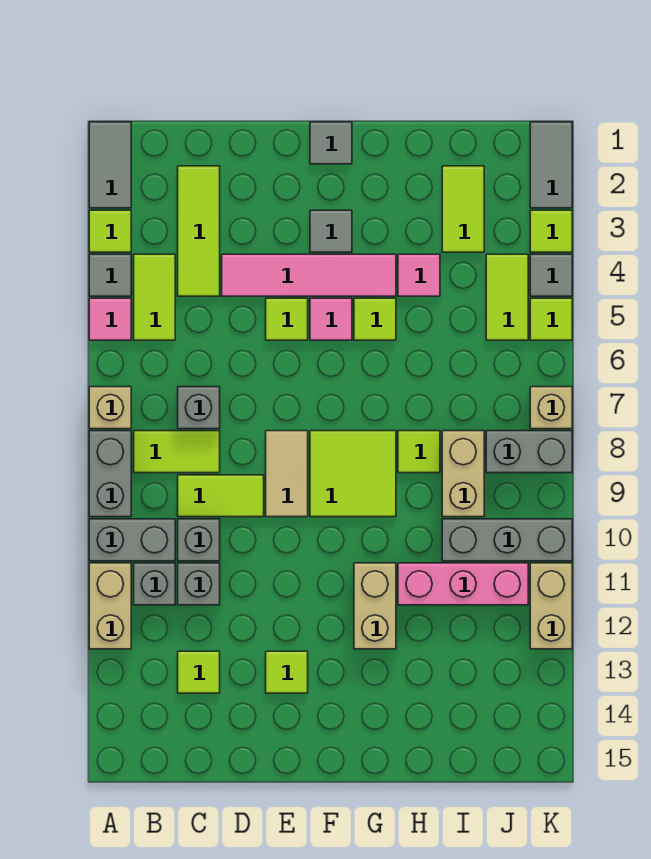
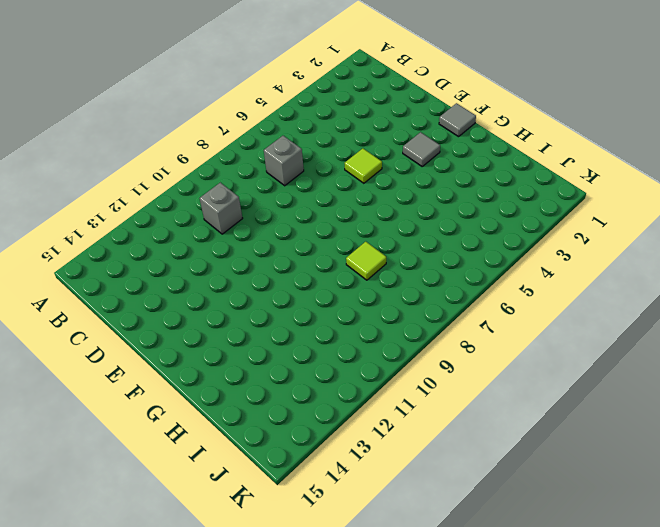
none -> grey 1x2 tile [89,122,131,208]
none -> lime 1x1 tile [89,210,131,252]
none -> grey 1x1 tile [89,254,131,296]
none -> pink 1x1 tile [89,298,131,340]

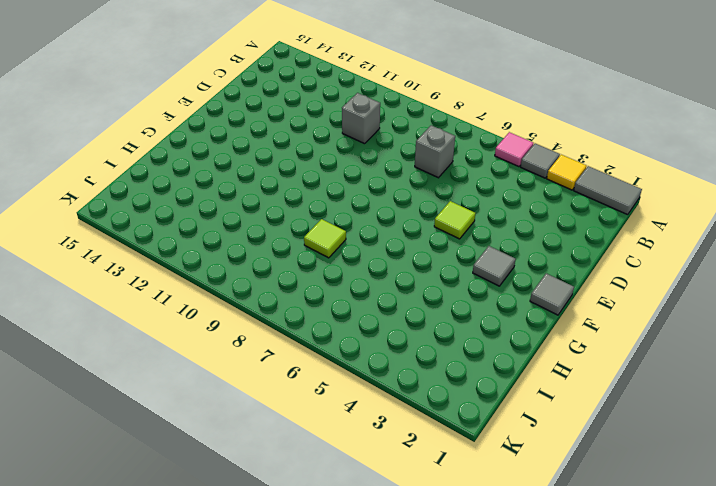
yellow 1x1 tile [547,155,586,190] -> lime 1x1 tile [89,210,131,252]
none -> tan 1x1 brick [89,387,131,429]
none -> grey 1x2 brick [89,431,131,517]
none -> grey 1x2 brick [89,519,175,561]
none -> tan 1x2 brick [89,563,131,649]

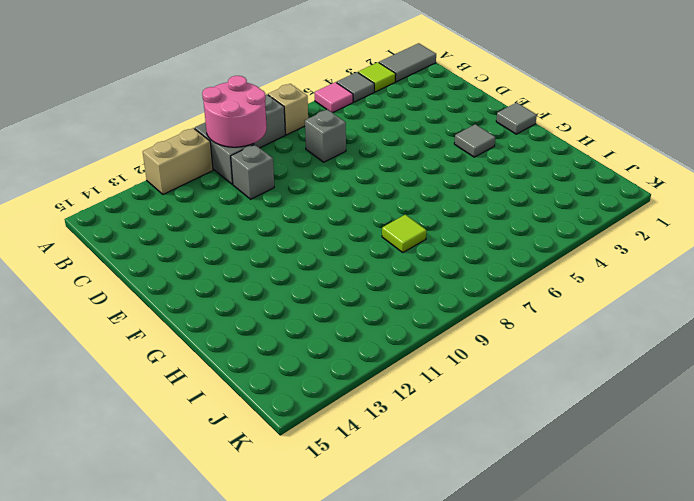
pink 2x2 round brick [202,76,267,147] -> none
none -> lime 1x2 tile [134,254,175,340]
none -> lime 1x2 tile [134,431,220,473]
none -> grey 1x1 brick [134,563,175,605]
none -> lime 1x3 tile [178,166,220,296]

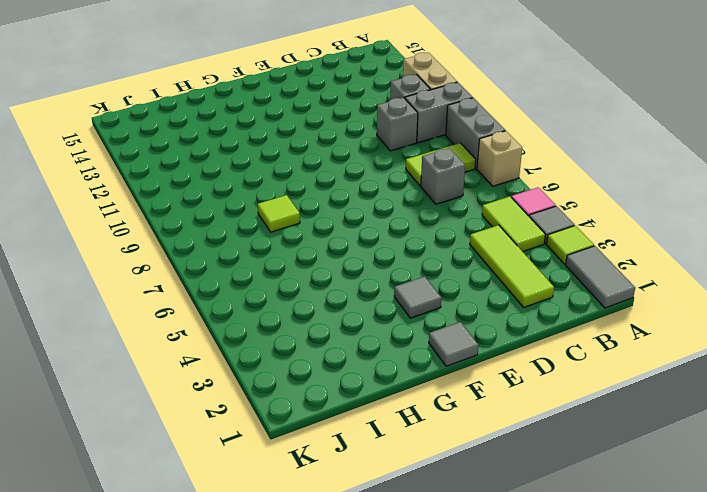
none -> lime 1x2 tile [178,475,264,517]
none -> grey 1x1 brick [178,563,220,605]
none -> lime 1x1 tile [178,651,220,693]
none -> pink 1x4 tile [222,254,396,296]

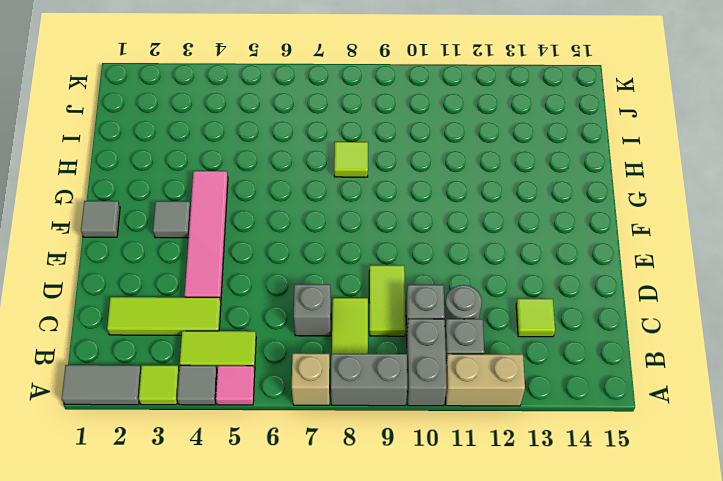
grey 1x1 round brick [444,285,482,326] -> grey 1x1 brick [178,563,220,605]
none -> lime 1x1 tile [266,298,308,340]
none -> tan 1x2 tile [266,431,308,517]
none -> lime 1x1 tile [266,651,308,693]
none -> pink 1x1 tile [310,298,352,340]

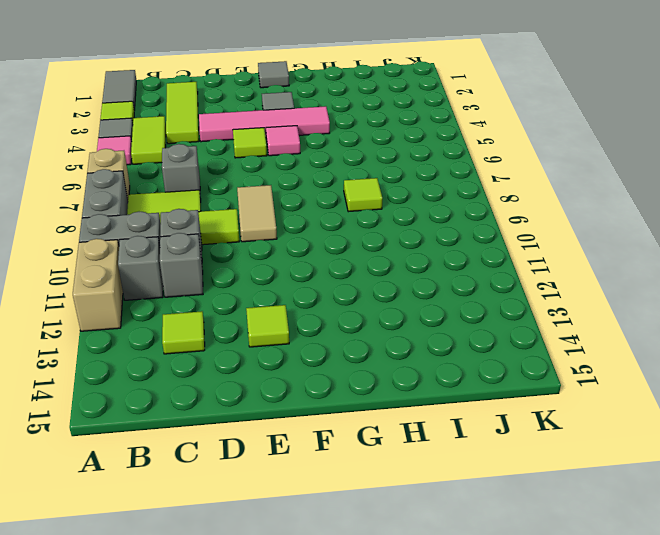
none -> lime 2x2 tile [310,431,396,517]
none -> lime 1x1 tile [354,298,396,340]
none -> tan 1x2 brick [354,563,396,649]
none -> pink 1x1 tile [398,254,440,296]

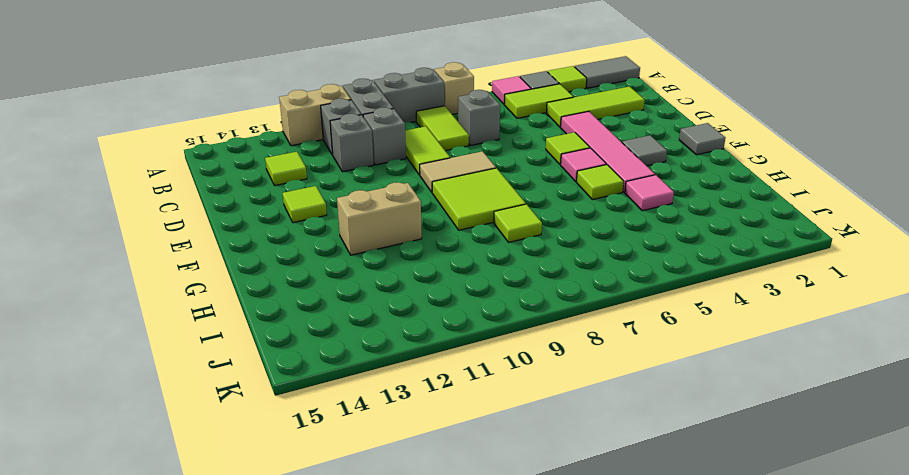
none -> pink 1x3 brick [398,563,528,605]
none -> lime 1x2 tile [442,166,484,252]
none -> tan 1x2 brick [442,431,484,517]
none -> grey 1x3 brick [442,519,572,561]

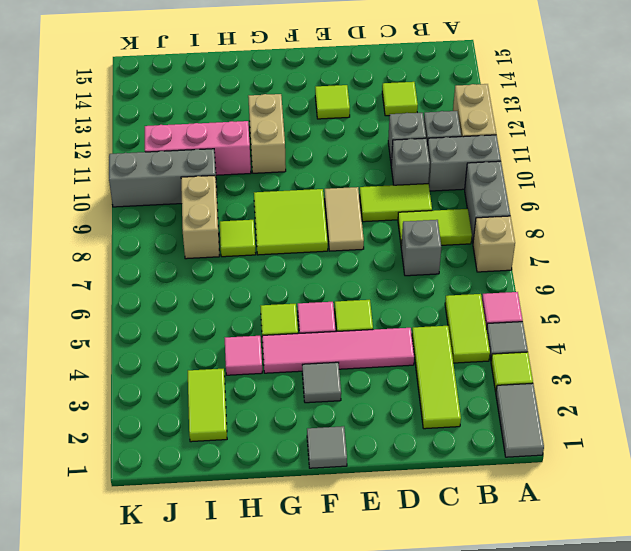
none -> lime 1x2 tile [486,254,528,340]
none -> grey 1x2 brick [486,431,572,473]
none -> grey 1x2 tile [530,122,572,208]
none -> lime 1x1 tile [530,210,572,252]

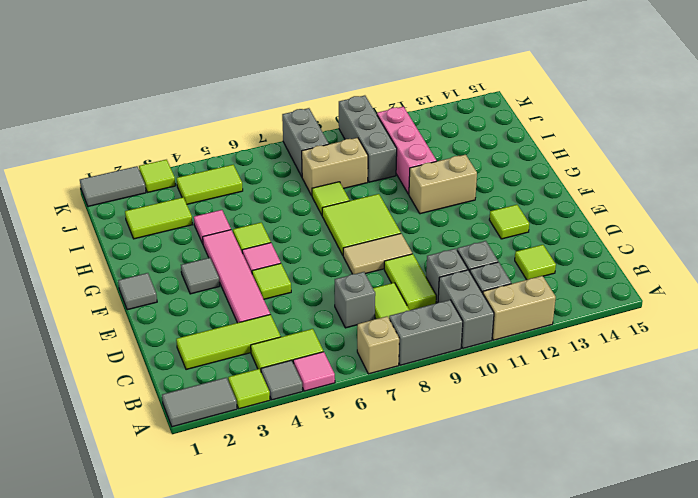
none -> grey 1x1 tile [530,254,572,296]
none -> lime 1x1 tile [530,298,572,340]
none -> tan 1x1 brick [530,387,572,429]
none -> tan 1x2 brick [530,563,572,649]

